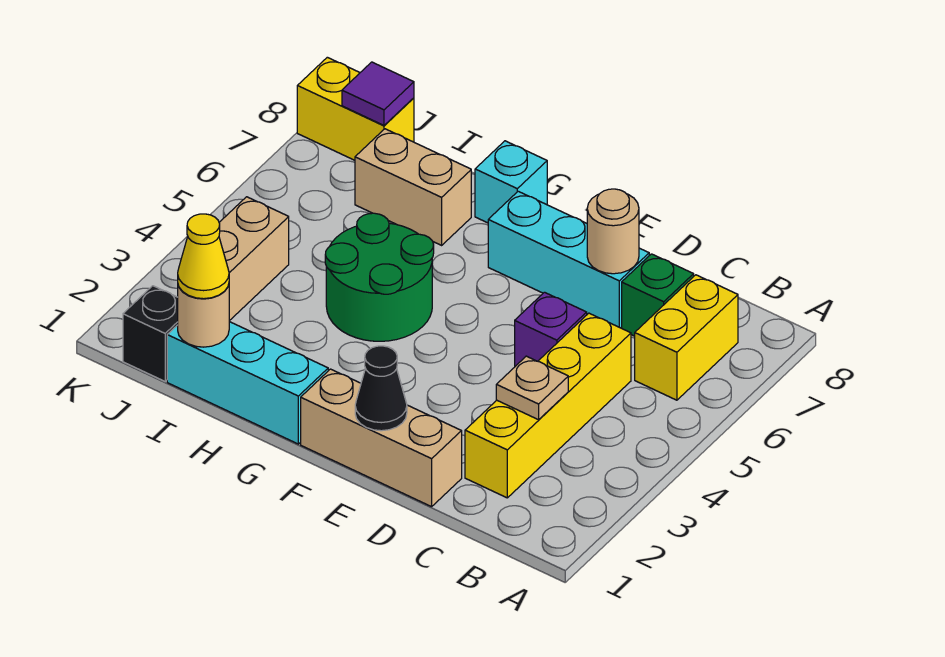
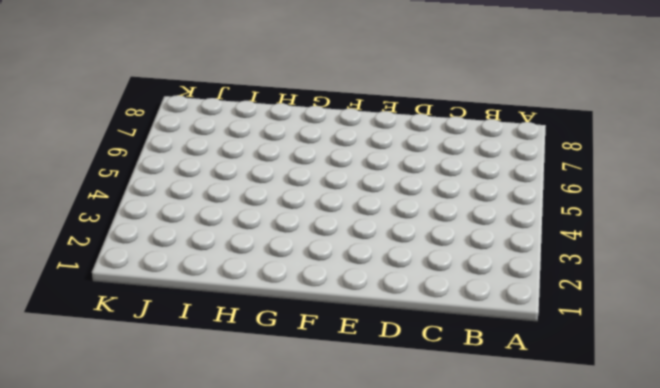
none -> yellow 1x2 brick [635,275,738,400]
none -> yellow 1x4 brick [465,313,631,498]
none -> green 1x1 brick [622,254,694,336]

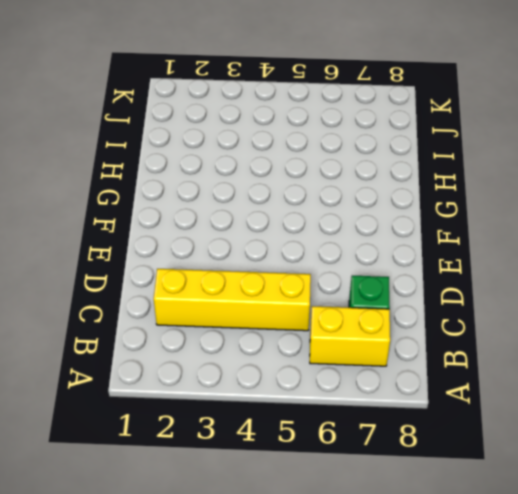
none -> tan 1x3 brick [301,369,462,507]
none -> purple 1x1 brick [515,292,587,366]
none -> cyan 1x3 brick [488,191,649,328]

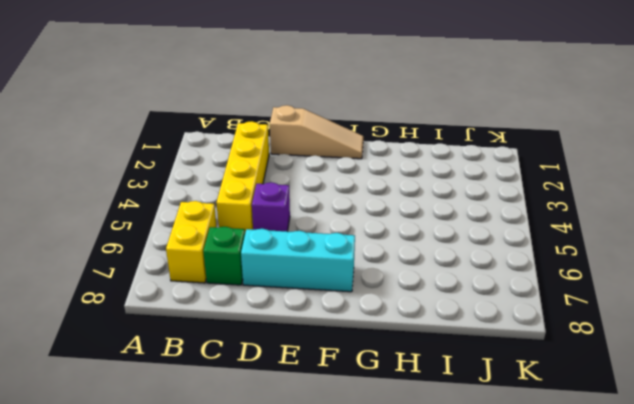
tan 1x3 slope [270,105,363,159] -> tan 1x3 brick [301,369,462,507]
none -> cyan 1x3 brick [167,322,328,444]
none -> green 2x2 round brick [325,213,434,341]
none -> cyan 1x1 brick [475,141,547,223]

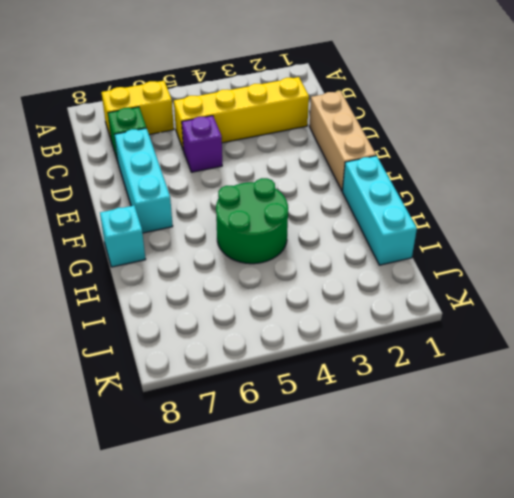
none -> tan 1x2 brick [355,129,471,245]
none -> black 1x1 brick [123,286,178,381]
none -> tan 1x2 brick [219,197,289,321]

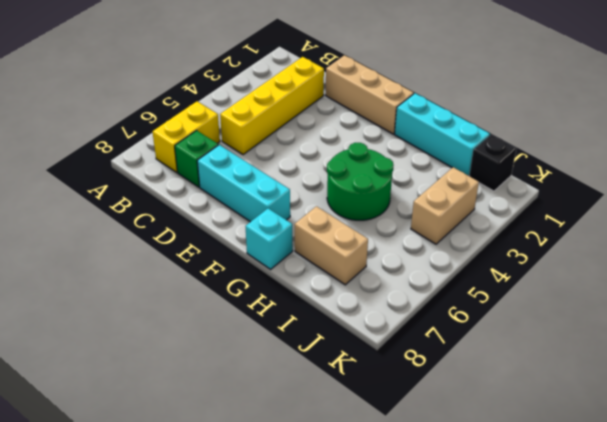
none -> purple 1x1 brick [515,292,587,366]
none -> yellow 1x2 brick [297,57,414,160]
none -> tan 1x1 plate [496,356,568,420]

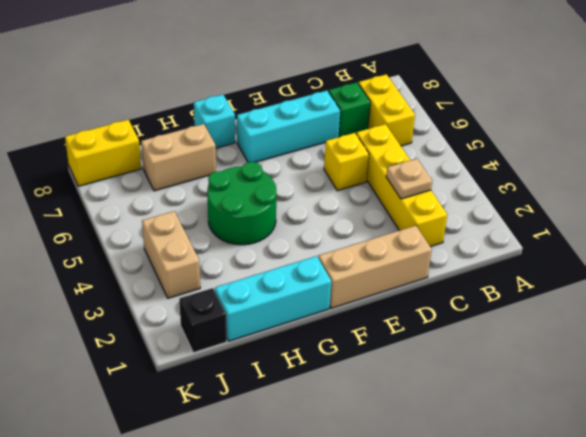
yellow 1x1 brick [324,133,369,191] -> purple 1x1 brick [515,292,587,366]
none -> tan 1x1 round brick [587,189,639,274]
none -> black 1x1 cone [355,346,407,431]
none -> tan 1x1 round brick [178,285,229,347]

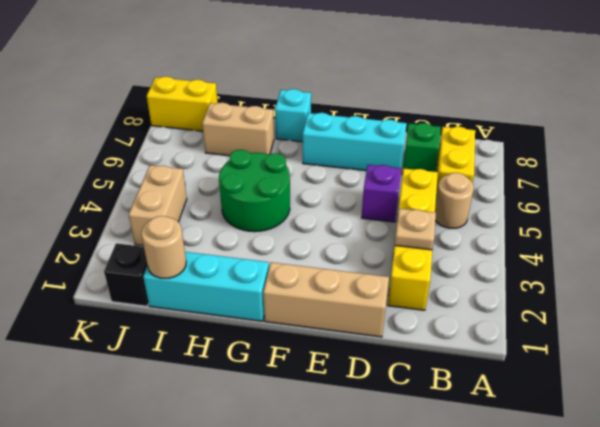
tan 1x1 round brick [435,173,474,228] -> tan 1x1 round brick moved to [587,189,639,274]
none -> black 1x1 cone [355,346,407,431]
none -> purple 1x1 tile [342,62,414,125]
none -> yellow 1x1 cone [178,214,229,299]

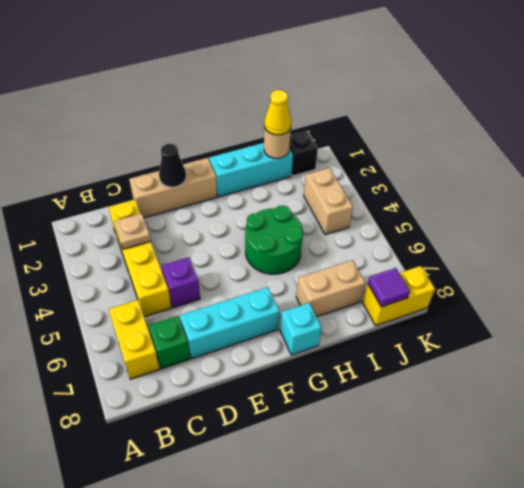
none -> tan 1x1 round brick [587,189,639,274]

